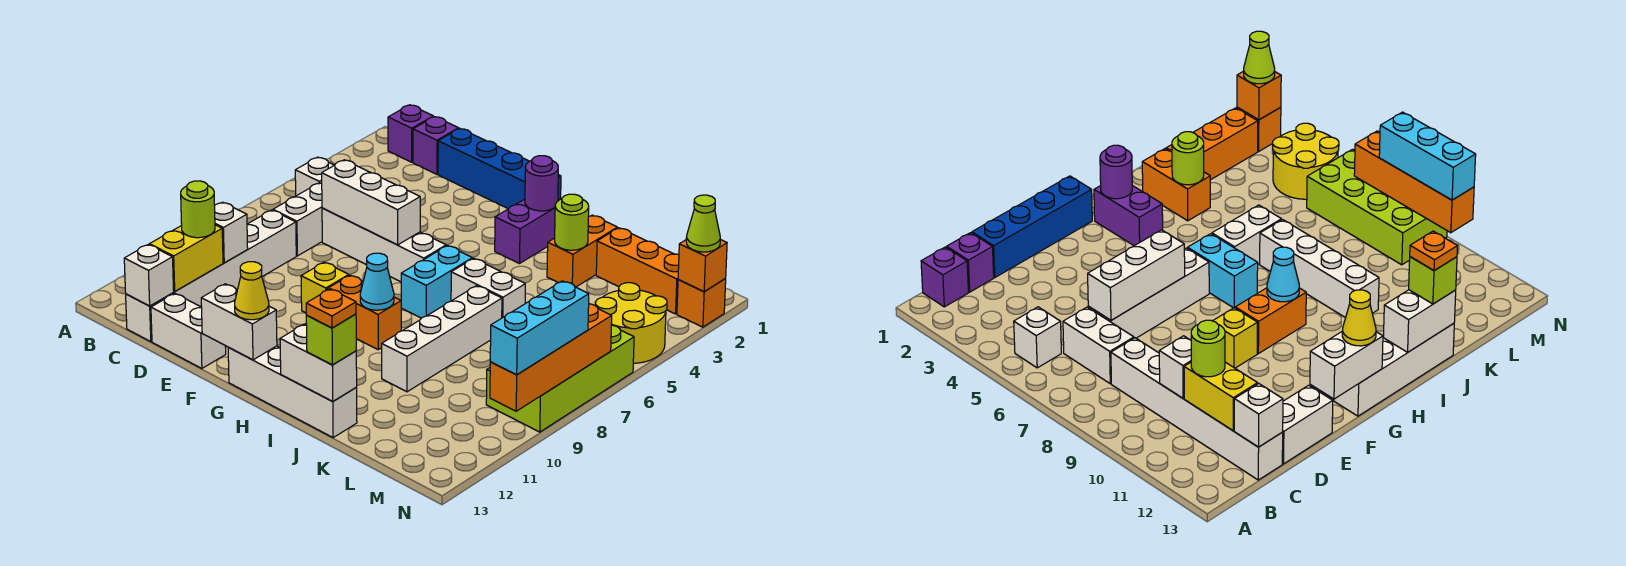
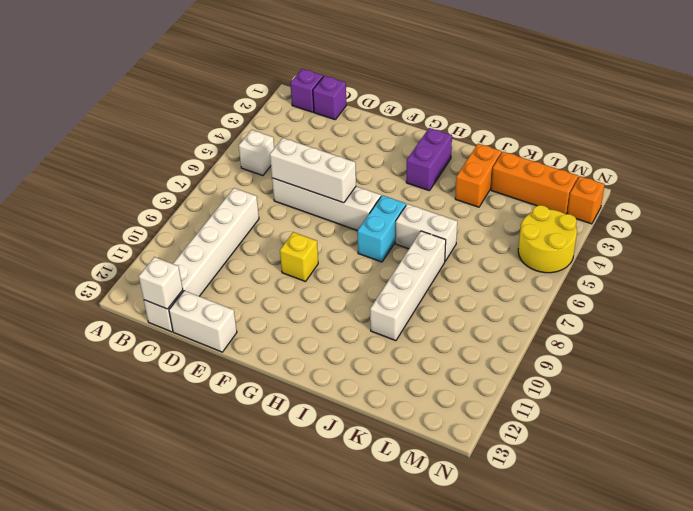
none -> white 1x2 brick [273,183,322,256]
none -> blue 1x4 brick [438,128,561,209]
none -> orange 1x2 brick [327,275,401,350]
none -> white 1x4 brick [228,346,357,437]

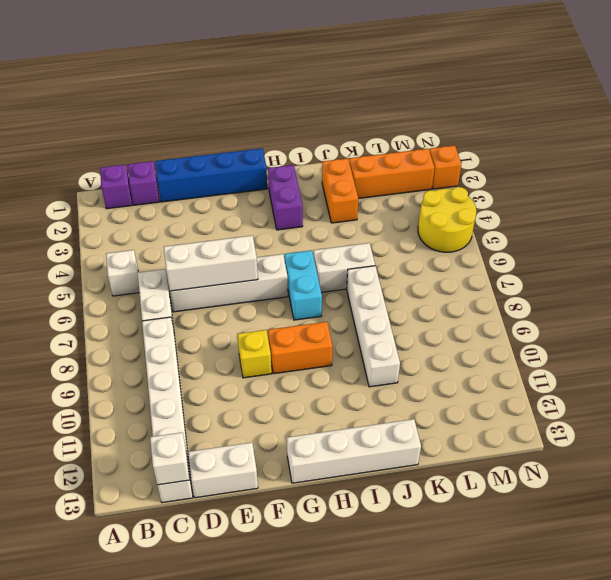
none -> lime 2x4 brick [486,325,634,432]
none -> white 1x1 brick [215,202,248,263]
none -> yellow 1x2 brick [150,225,223,291]
none -> white 1x2 brick [201,284,277,360]

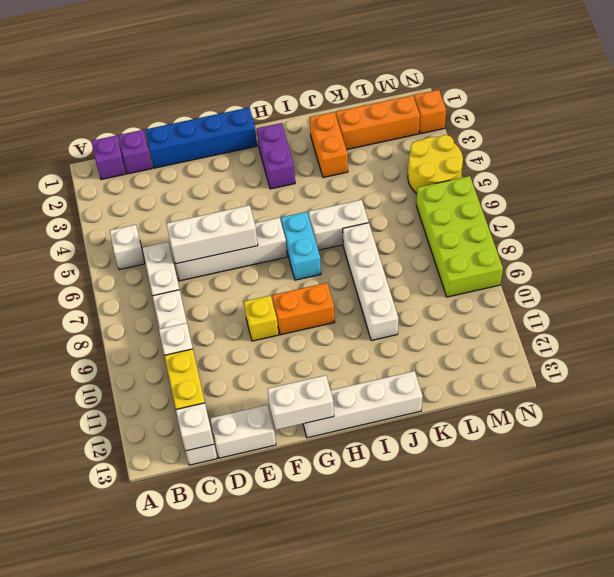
none -> purple 1x1 round brick [525,156,558,211]
none -> cyan 1x1 cone [360,253,394,310]
none -> white 1x2 brick [280,324,357,401]
none -> lime 1x1 round brick [555,194,589,250]

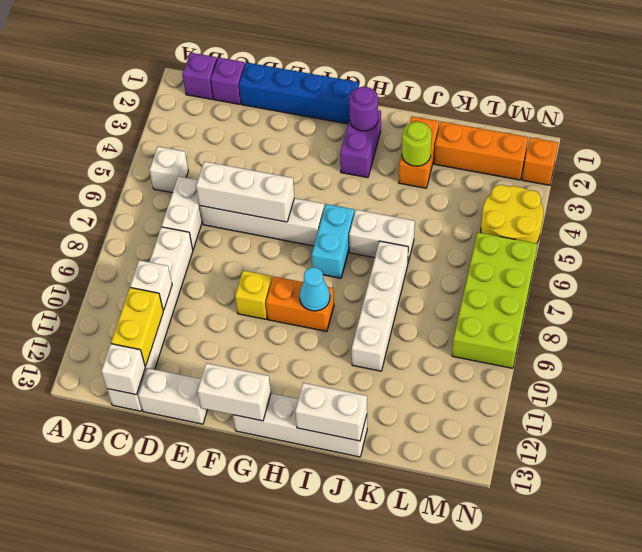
none -> orange 1x1 brick [678,239,727,292]
none -> orange 1x4 brick [490,304,612,411]
none -> lime 1x1 round brick [181,181,215,238]
none -> yellow 1x1 cone [235,262,269,320]

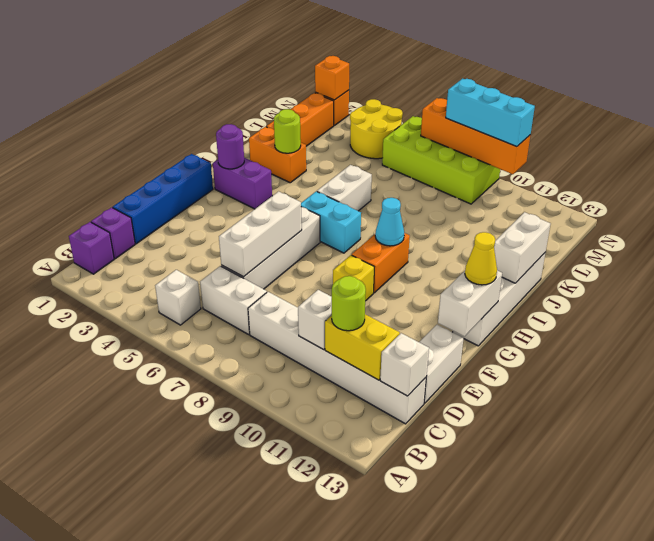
none -> white 1x4 brick [382,286,502,392]
none -> lime 1x1 brick [306,314,356,365]
none -> lime 1x1 cone [686,195,720,252]
none -> orange 1x1 plate [306,289,356,328]

